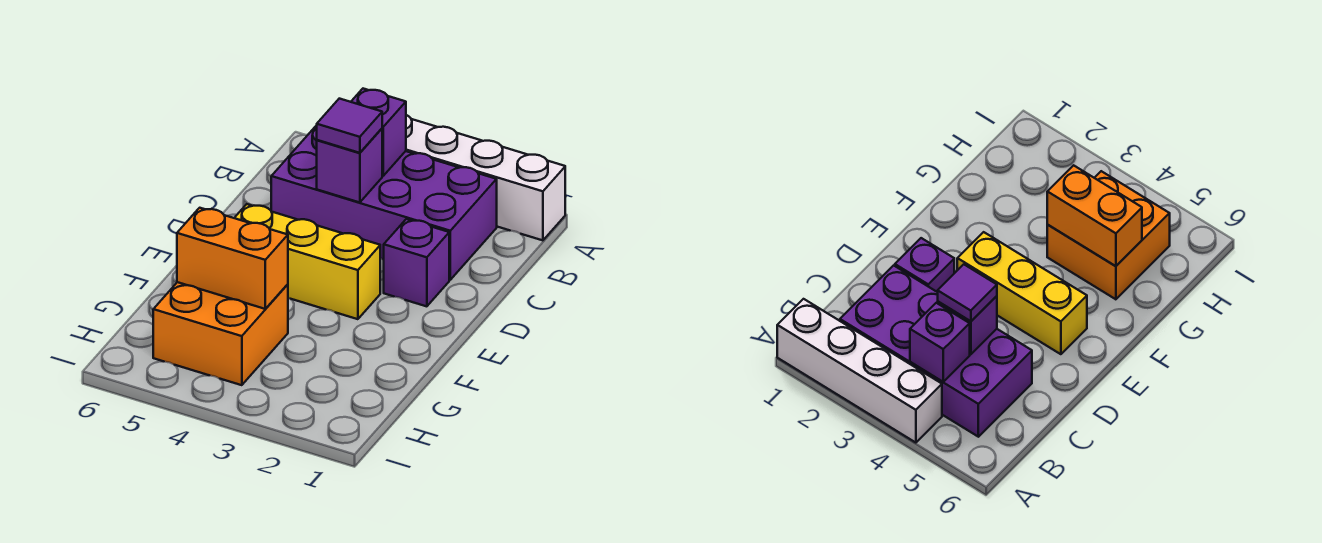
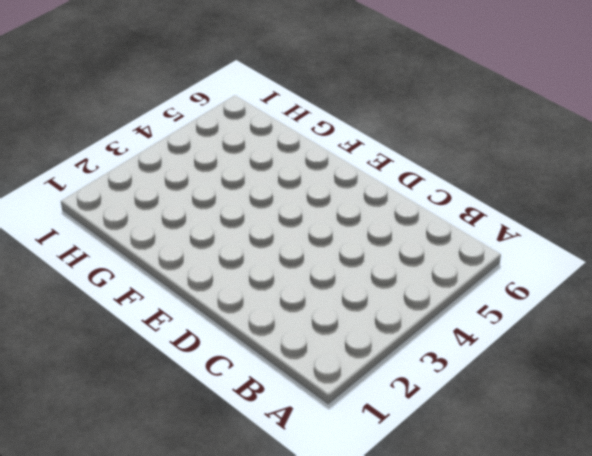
none -> white 1x4 brick [406,115,565,240]
none -> purple 2x4 brick [271,125,497,280]

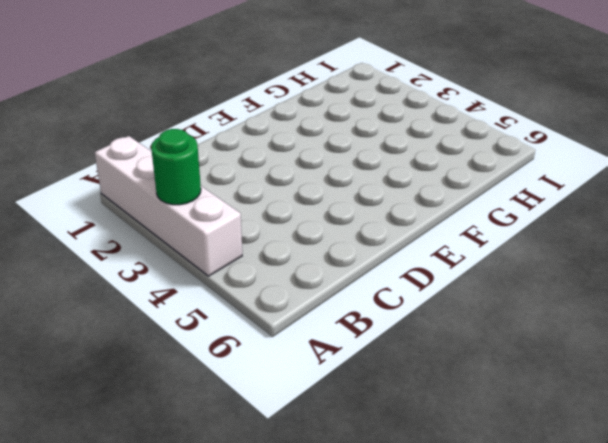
green 1x1 round brick [151,129,201,205] -> none
none -> purple 2x4 brick [271,125,497,280]
none -> purple 1x1 brick [384,219,449,306]

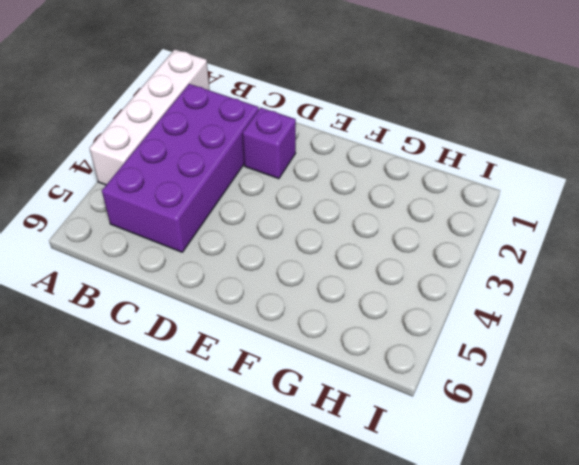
none -> yellow 1x3 brick [235,204,380,319]
none -> orange 2x2 brick [153,282,288,385]

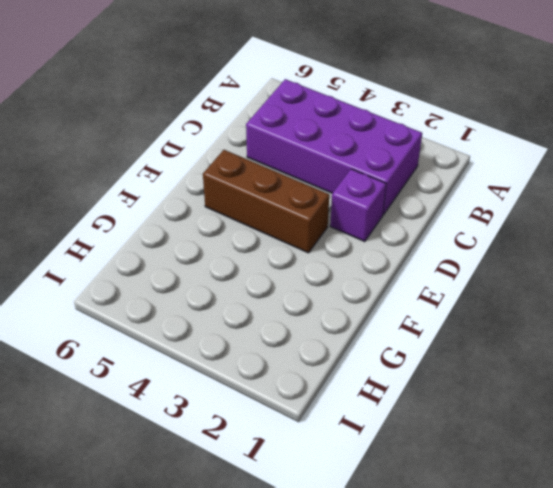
brown 1x3 brick [203,150,329,253] -> yellow 1x3 brick [235,204,380,319]
none -> white 1x4 brick [406,115,565,240]
none -> orange 2x2 brick [153,282,288,385]

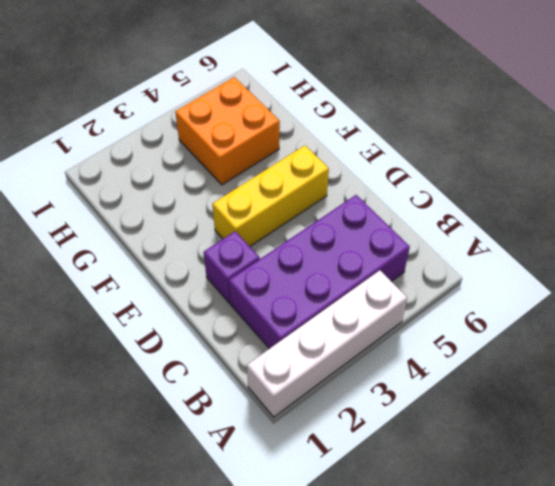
none -> purple 1x1 brick [351,89,406,176]
none -> purple 1x1 brick [317,129,382,203]

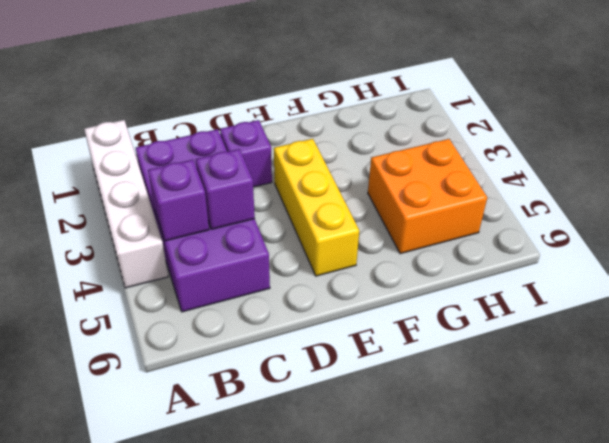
none -> orange 1x2 brick [177,208,288,309]
none -> purple 1x1 tile [317,99,382,153]

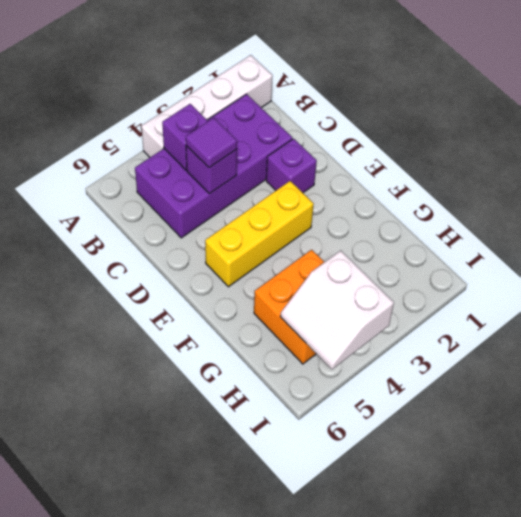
white 2x2 slope [280,250,394,369] -> none
none -> orange 1x2 brick [177,208,288,309]

